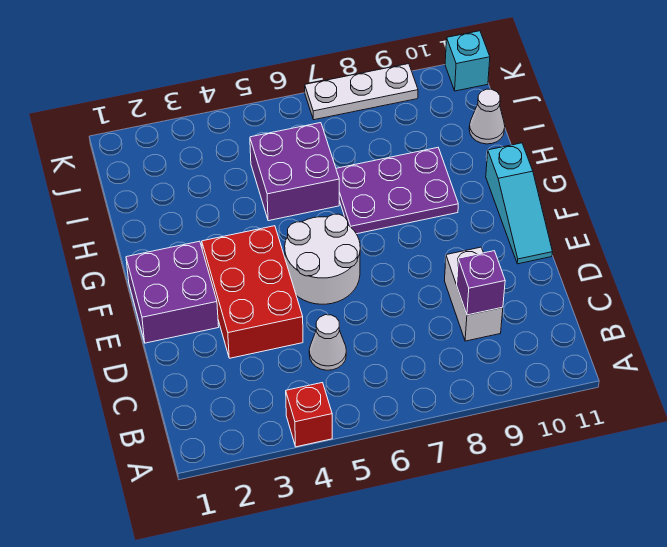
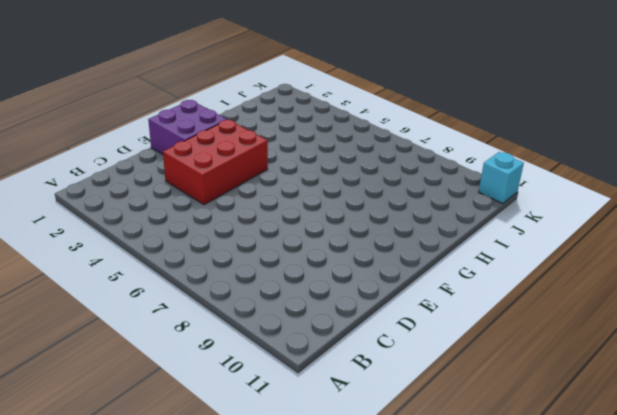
none -> red 1x1 brick [286,383,332,447]
none -> white 1x1 cone [309,315,346,370]
none -> white 1x2 brick [445,247,503,341]

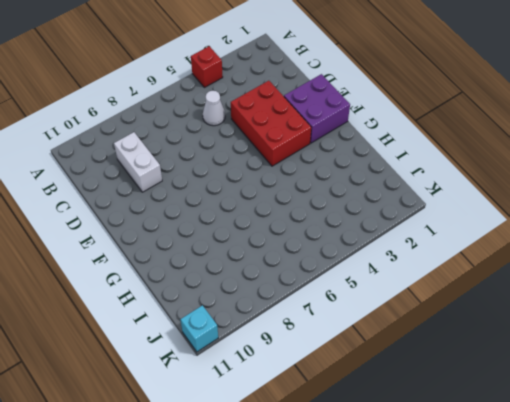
none -> white 2x2 round brick [285,214,360,304]
none -> cyan 1x3 slope [486,143,552,264]
none -> purple 2x3 plate [336,148,458,234]

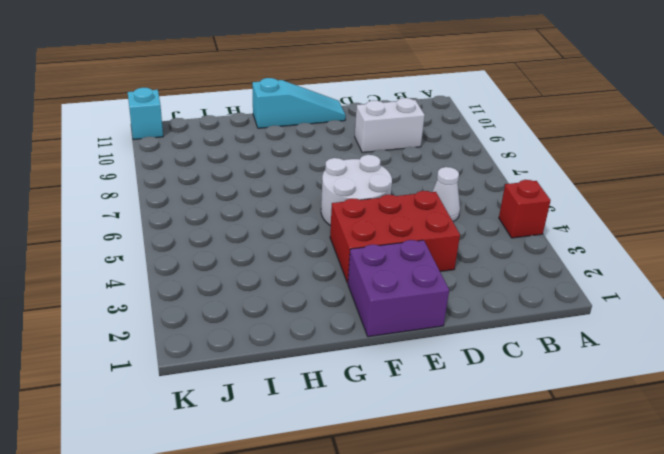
none -> purple 2x3 plate [336,148,458,234]
none -> purple 2x2 brick [250,123,339,221]
none -> white 1x1 cone [469,89,505,144]

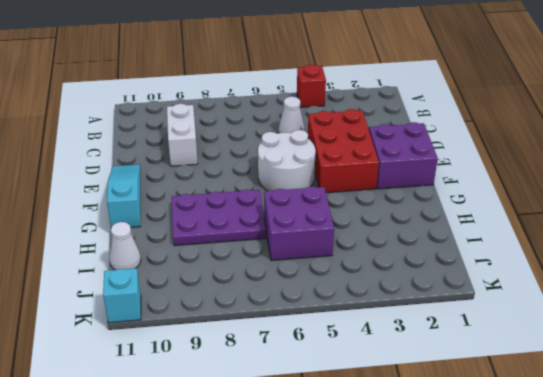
none -> white 1x3 plate [305,64,418,120]
none -> purple 1x1 brick [457,251,505,315]

